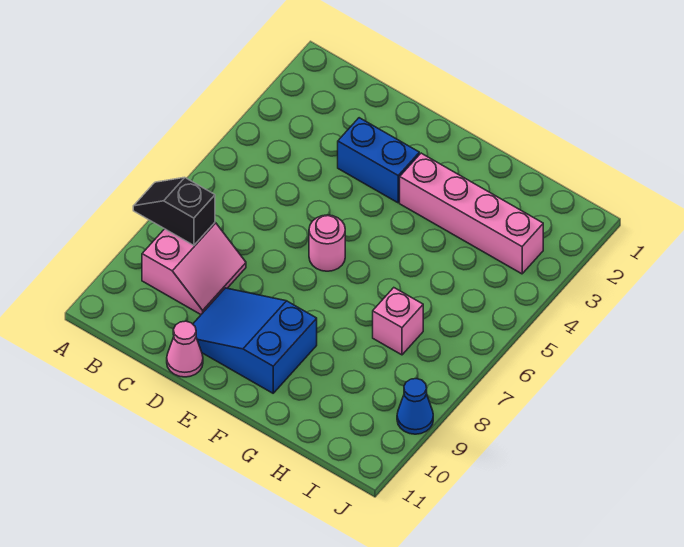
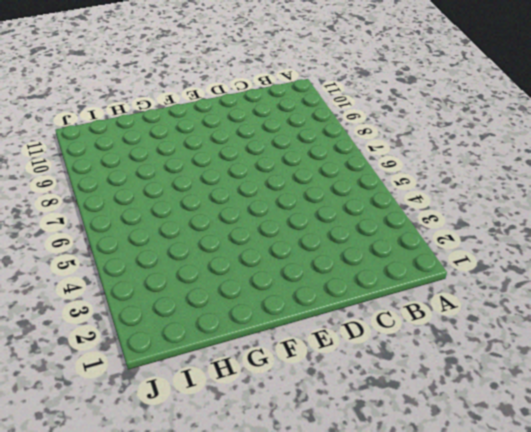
none -> pink 2x2 slope [142,223,246,314]
none -> blue 1x2 brick [338,118,419,203]

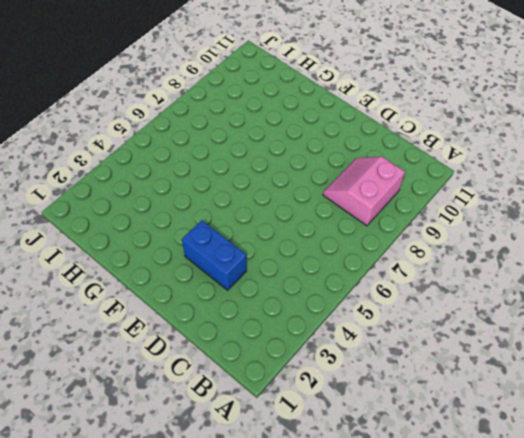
none -> blue 2x3 slope [193,288,317,393]
none -> pink 1x1 cone [167,321,203,377]

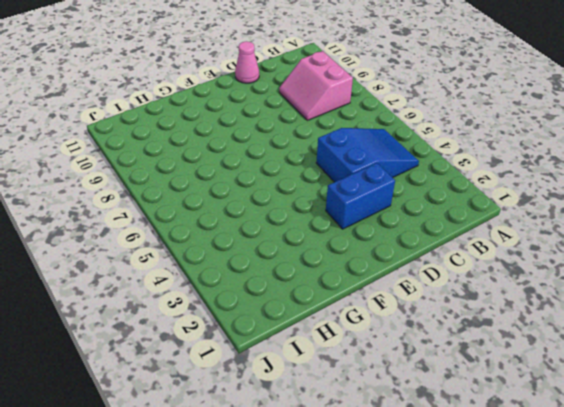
blue 2x3 slope [316,128,419,182] -> blue 2x3 slope moved to [193,288,317,393]
none -> pink 1x1 round brick [309,215,345,271]
none -> pink 1x4 brick [400,153,543,274]

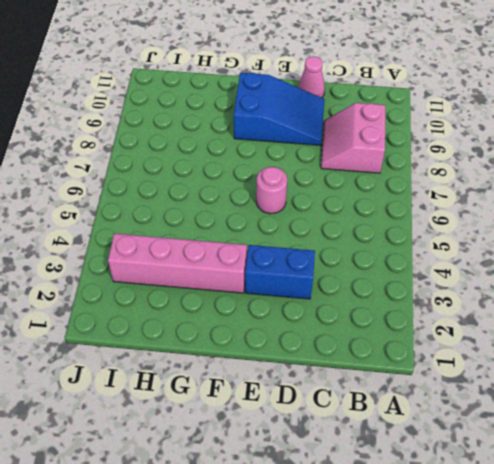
none -> pink 1x1 brick [373,288,423,355]
none -> blue 1x1 cone [397,379,433,434]

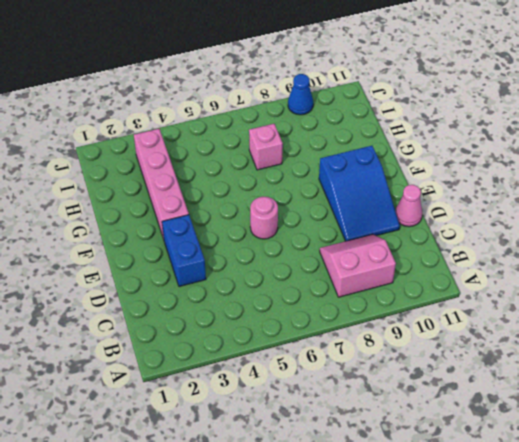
none -> black 1x2 slope [133,178,215,245]

